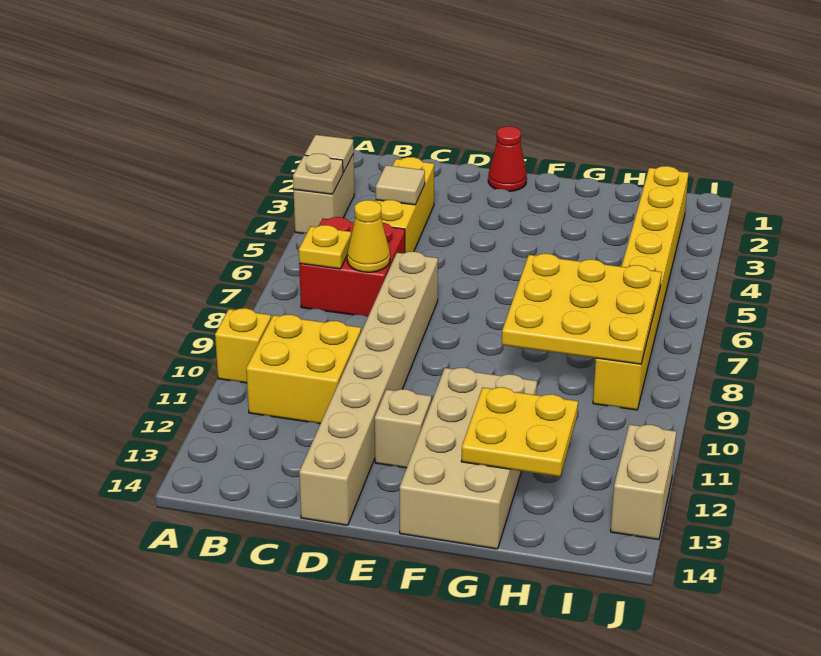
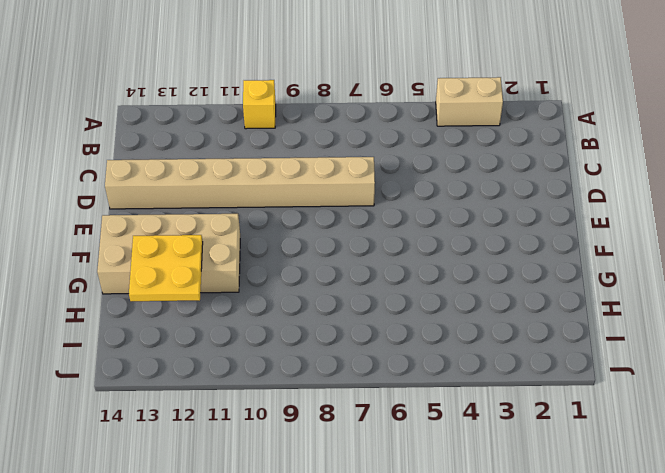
none -> red 2x2 brick [299,217,405,317]
none -> yellow 2x2 brick [246,315,361,424]
none -> yellow 1x3 brick [376,157,434,253]

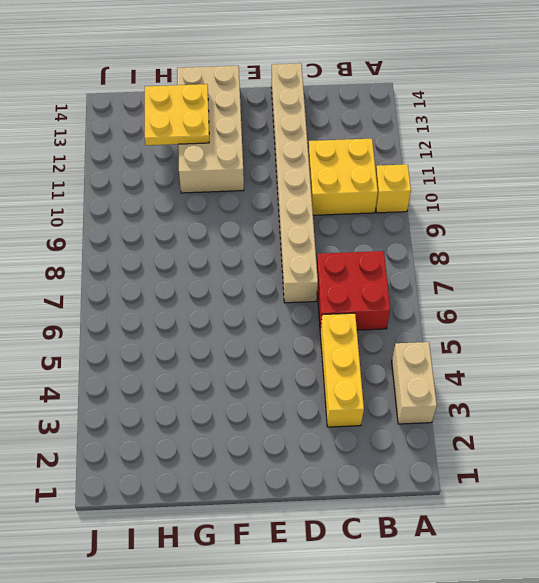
none -> red 1x1 cone [488,126,527,191]
none -> tan 1x1 brick [375,389,431,468]
none -> yellow 1x8 brick [593,166,688,410]

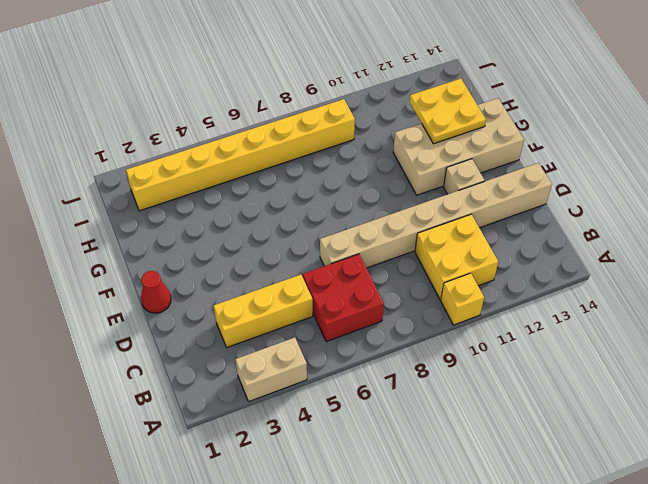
none -> tan 1x2 brick [611,424,676,540]
none -> tan 1x1 tile [305,135,354,173]
none -> tan 1x1 plate [293,154,343,194]

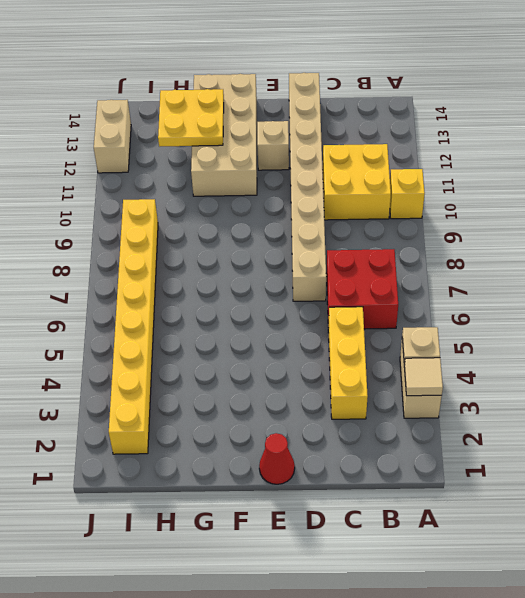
none -> yellow 1x1 plate [299,225,351,269]
none -> tan 1x1 tile [376,165,425,205]
none -> yellow 1x1 cone [347,200,390,272]

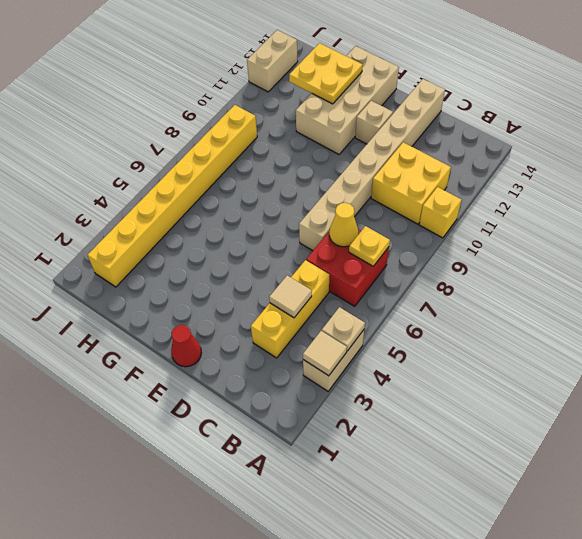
none -> yellow 3x3 plate [502,254,662,364]

